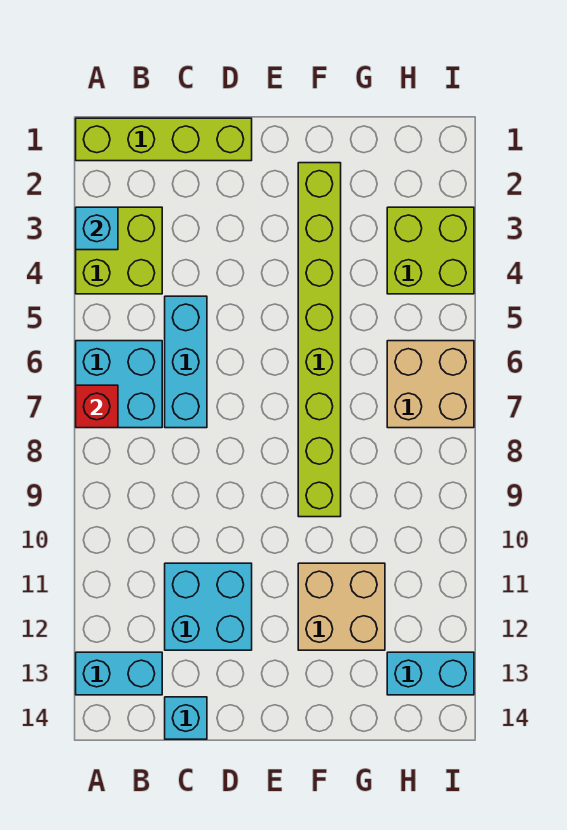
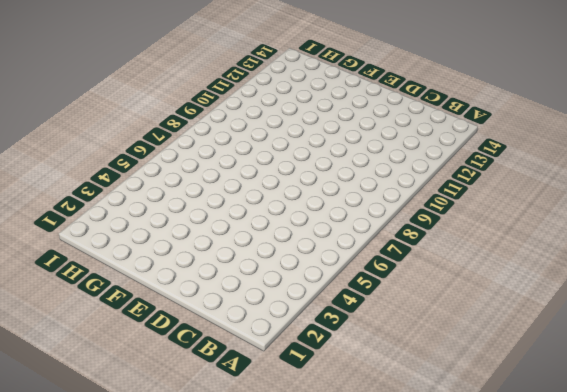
none -> lime 1x4 brick [76,118,252,161]
none -> lime 2x2 brick [76,207,162,294]
none -> cyan 2x2 brick [76,341,162,428]

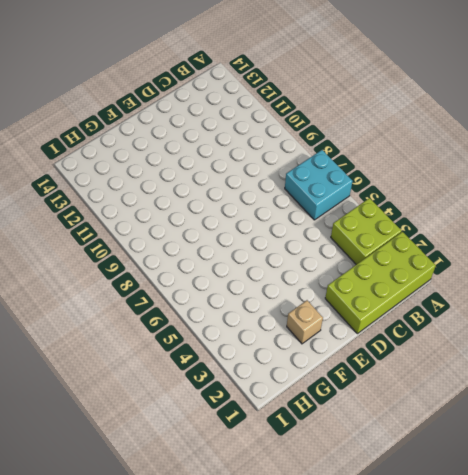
lime 2x4 brick [325,232,436,334] -> lime 1x4 brick [76,118,252,161]
tan 1x1 brick [287,300,323,344] -> lime 1x8 brick [298,163,341,517]
none -> cyan 1x2 brick [76,652,162,695]
none -> cyan 1x3 brick [165,296,207,428]
none -> cyan 2x2 brick [165,563,252,650]

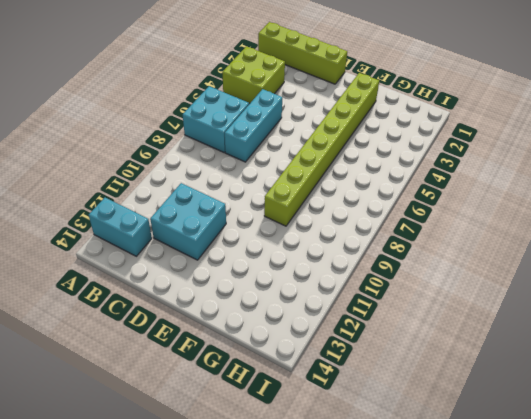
none -> cyan 1x1 brick [165,697,207,739]
none -> tan 2x2 brick [298,563,385,650]
none -> lime 2x2 brick [387,207,474,294]

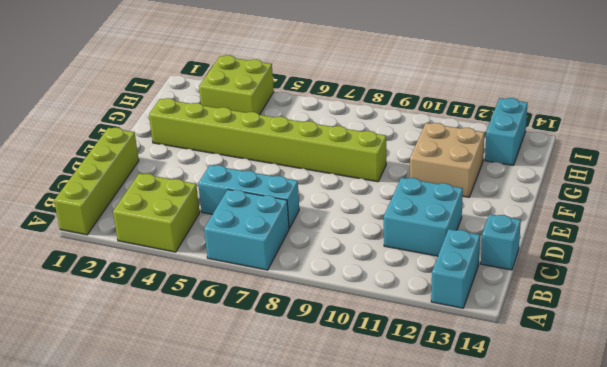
none -> tan 2x2 brick [387,341,474,428]
none -> cyan 1x1 brick [76,207,118,250]
none -> red 1x1 brick [76,385,118,428]

